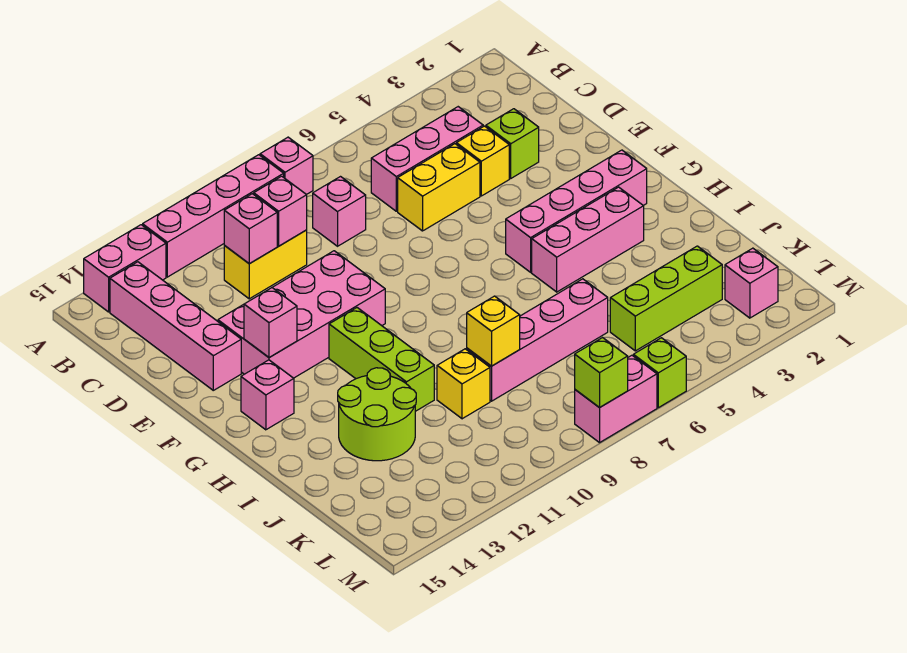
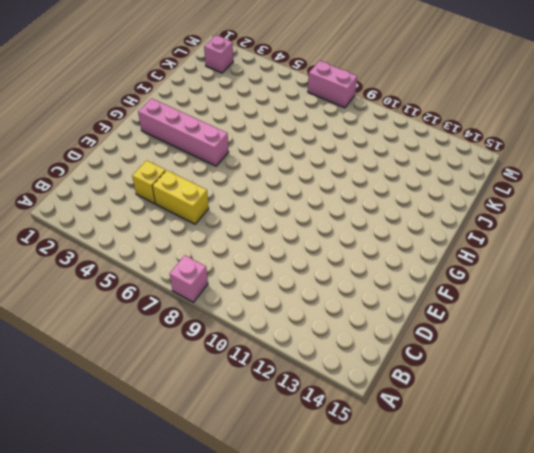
none -> pink 1x4 brick [143,155,284,277]
none -> pink 1x2 brick [84,225,166,312]
none -> pink 1x4 brick [110,262,241,390]

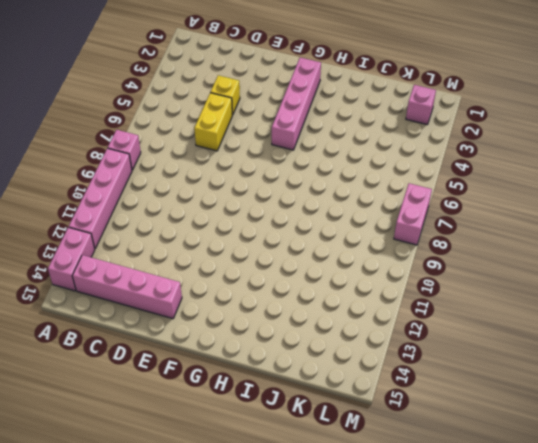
none -> pink 1x3 brick [371,107,483,211]
none -> pink 1x1 brick [313,177,366,246]
none -> yellow 1x2 brick [224,230,307,299]

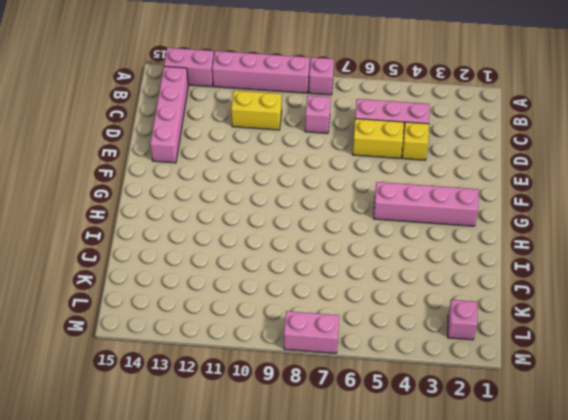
none -> lime 1x1 brick [486,109,539,178]
none -> pink 2x4 brick [218,251,385,378]
none -> lime 1x3 brick [329,308,434,411]

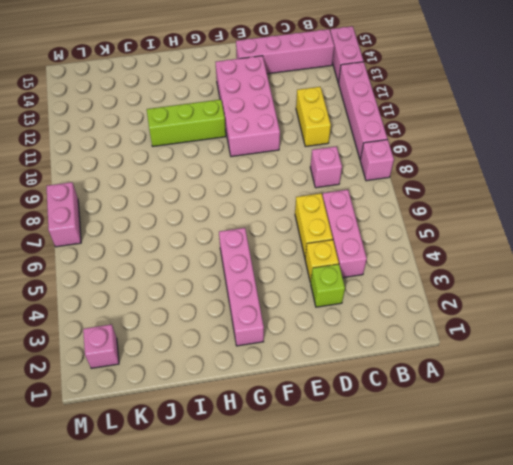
none -> pink 1x1 brick [241,360,294,430]
none -> pink 1x3 brick [532,187,644,292]
none -> lime 2x2 round brick [338,368,416,461]

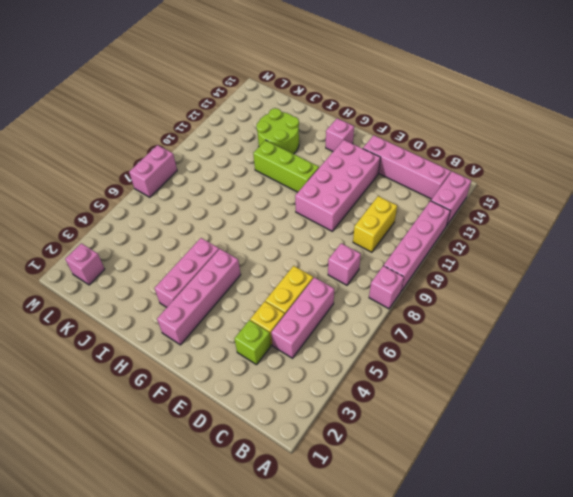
none -> pink 1x4 brick [467,279,608,401]
none -> yellow 1x1 brick [437,349,490,419]
none -> lime 1x3 brick [610,246,722,351]

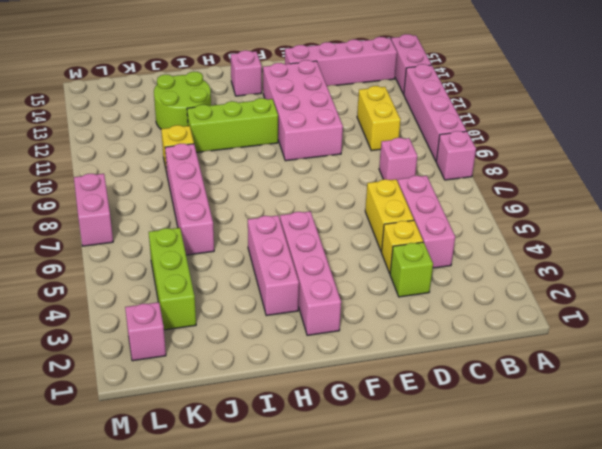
none -> lime 1x1 brick [633,338,686,408]
none -> pink 1x1 brick [254,176,307,246]
none -> pink 1x1 brick [224,194,277,264]

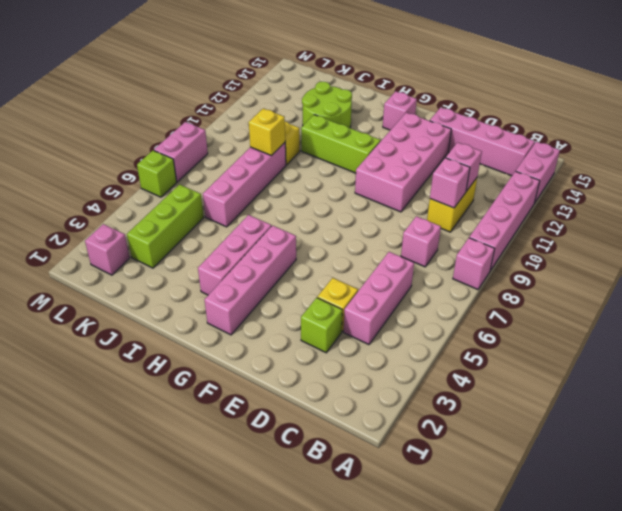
none -> yellow 1x2 brick [398,144,480,231]
none -> pink 1x1 brick [244,288,297,358]
none -> lime 1x1 brick [575,338,628,408]

